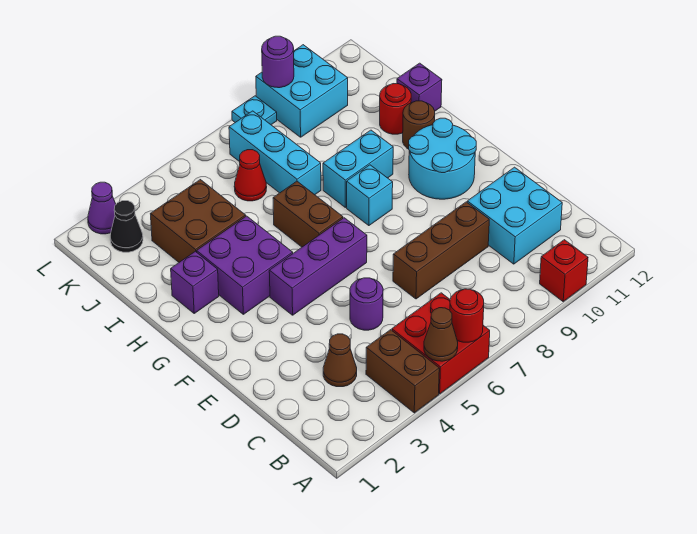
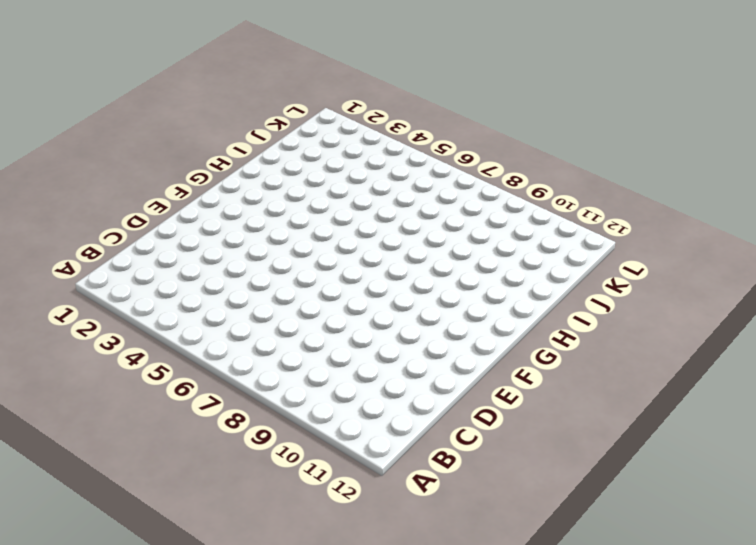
none -> brown 1x2 brick [366,330,439,413]
none -> red 2x2 brick [392,293,490,394]
none -> red 1x1 brick [540,240,588,301]

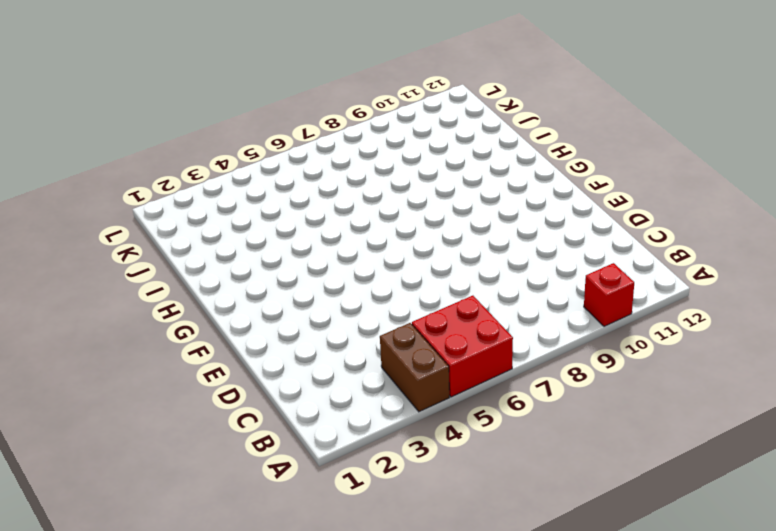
none -> brown 1x1 cone [323,334,357,387]
none -> cyan 2x2 brick [467,167,562,264]
none -> purple 1x1 round brick [350,278,383,330]

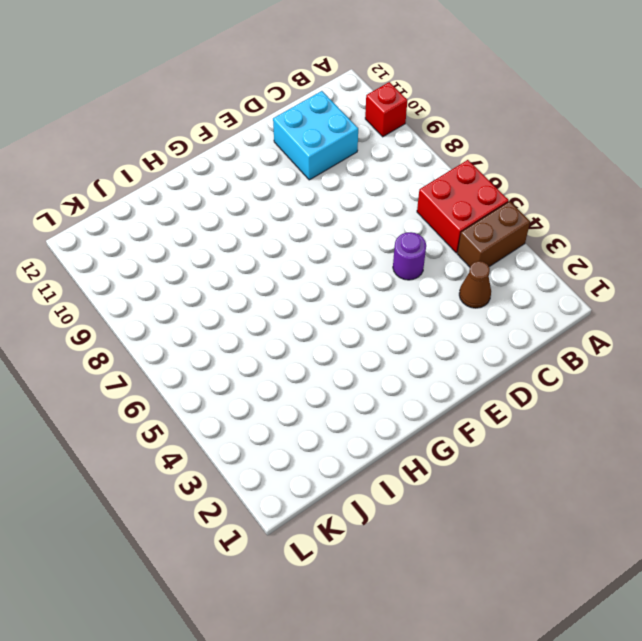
none -> brown 1x3 brick [393,202,489,299]
none -> purple 1x3 brick [269,218,367,315]
none -> cyan 2x2 round brick [409,118,476,199]

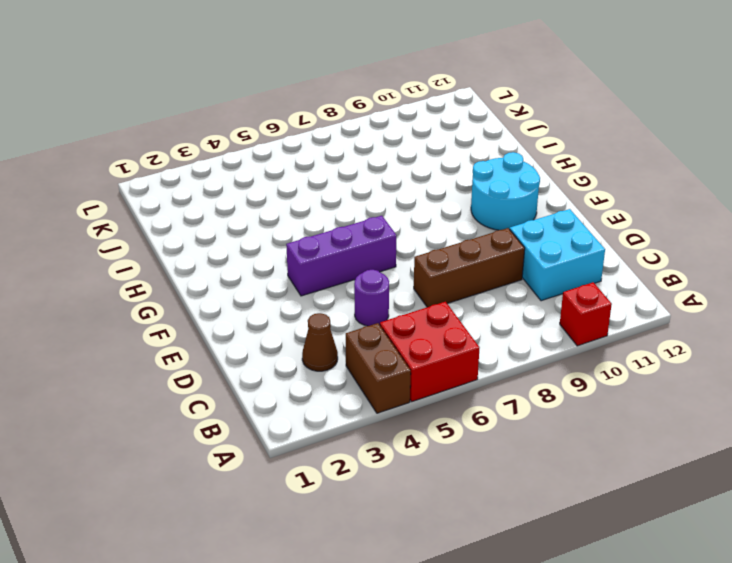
none -> purple 2x2 brick [197,216,293,314]
none -> brown 1x2 brick [273,181,343,247]
none -> cyan 1x1 brick [347,165,393,226]

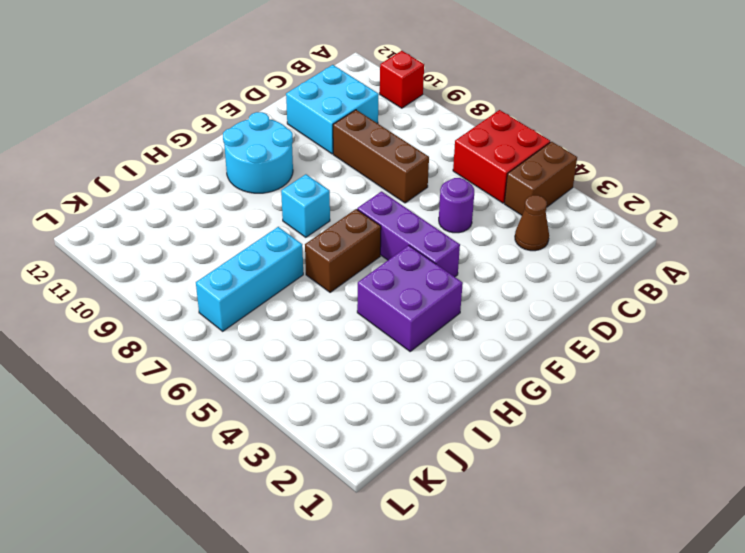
none -> purple 1x1 brick [171,251,219,313]
none -> cyan 1x2 brick [323,130,393,207]
none -> brown 1x1 round brick [403,101,435,149]

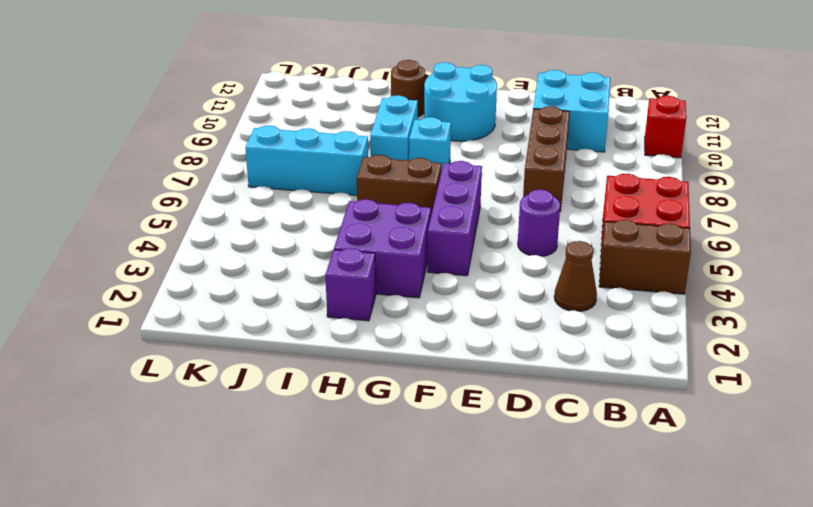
none -> brown 2x2 brick [151,180,246,262]
none -> red 1x1 round brick [380,84,411,134]
none -> purple 1x1 brick [397,63,442,111]

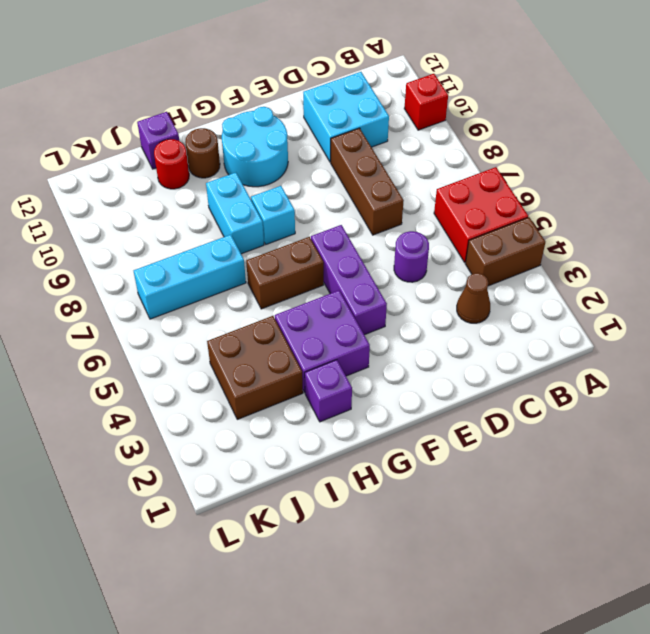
none -> red 1x1 cone [234,150,267,201]
none -> black 1x1 cone [110,201,143,252]
none -> cyan 2x2 brick [256,45,348,137]

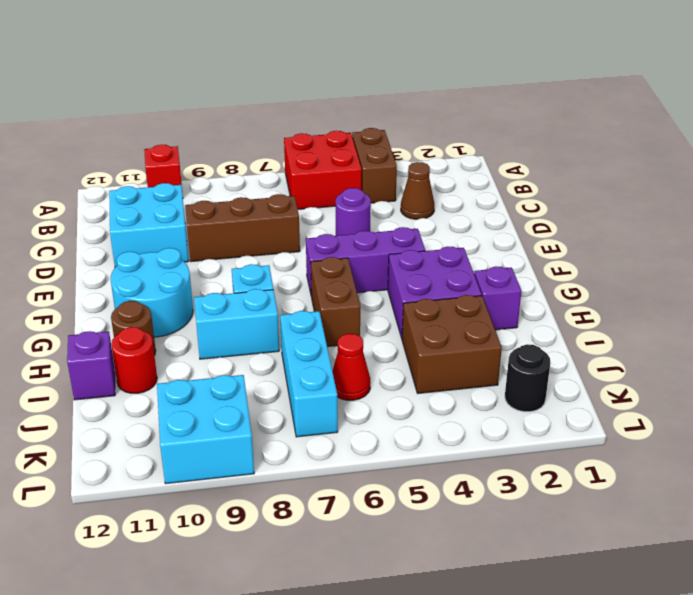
black 1x1 round brick [505,344,550,412] -> black 1x1 cone [110,201,143,252]
none -> purple 1x1 cone [88,182,116,234]
none -> cyan 1x1 plate [232,96,277,125]
none -> brown 1x1 cone [424,308,458,361]

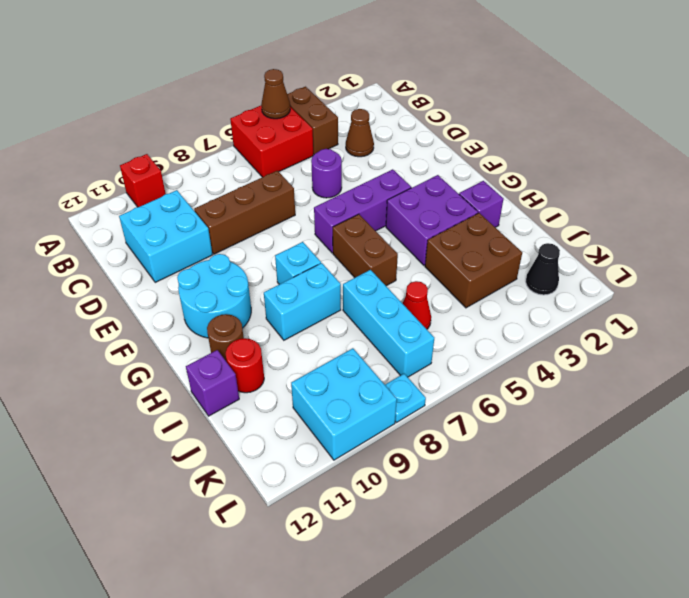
none -> purple 1x1 cone [88,182,116,234]
none -> red 1x1 round brick [450,289,484,342]
none -> purple 1x1 round brick [262,36,294,88]

